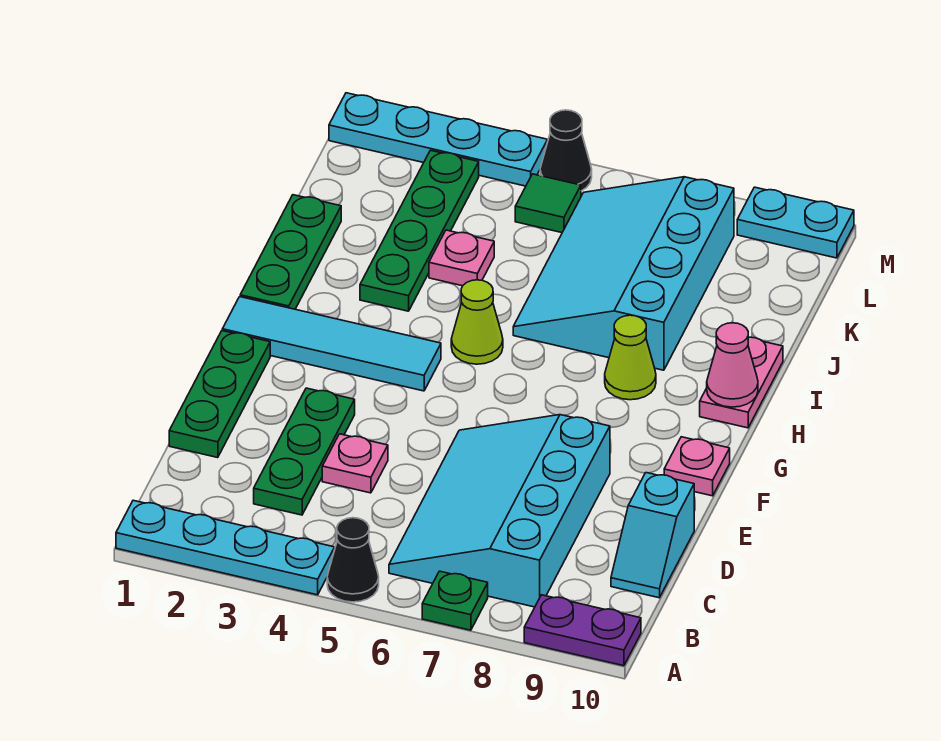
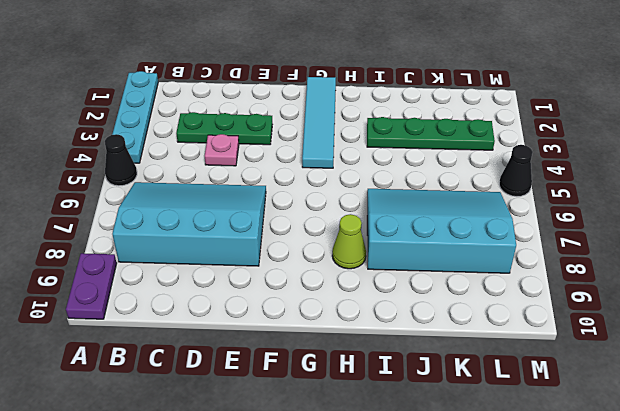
none -> green 1x1 plate [422,571,488,630]
none -> cyan 1x2 slope [611,473,694,598]
none -> green 1x3 plate [169,331,270,458]

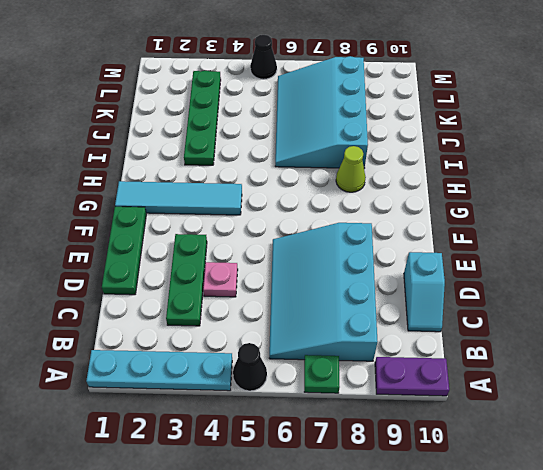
none -> pink 1x1 plate [664,437,730,496]
none -> green 1x3 plate [240,195,341,309]
none -> lime 1x1 cone [451,280,503,364]

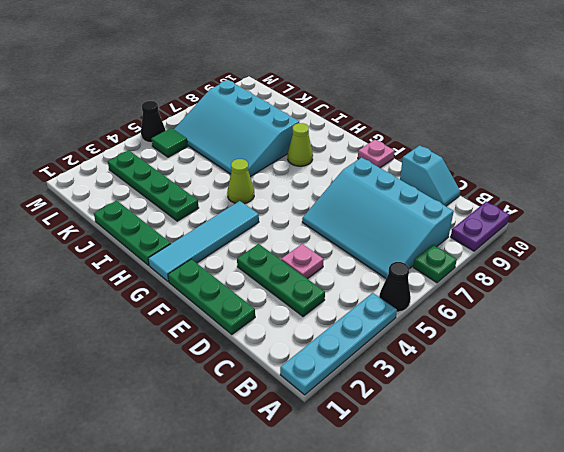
none -> pink 1x2 plate [700,337,783,428]
none -> pink 1x1 plate [429,230,494,286]
none -> cyan 1x4 plate [329,93,548,186]

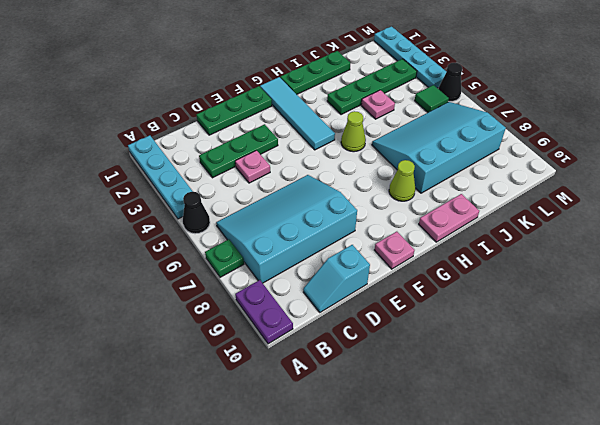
none -> cyan 1x2 plate [737,187,854,258]
none -> pink 1x1 cone [707,323,758,407]

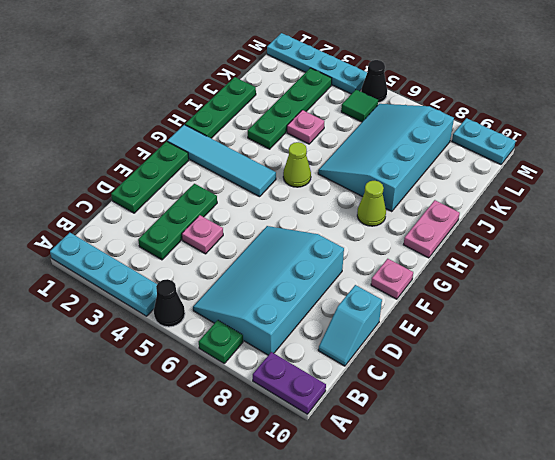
none -> pink 1x1 cone [707,323,758,407]

